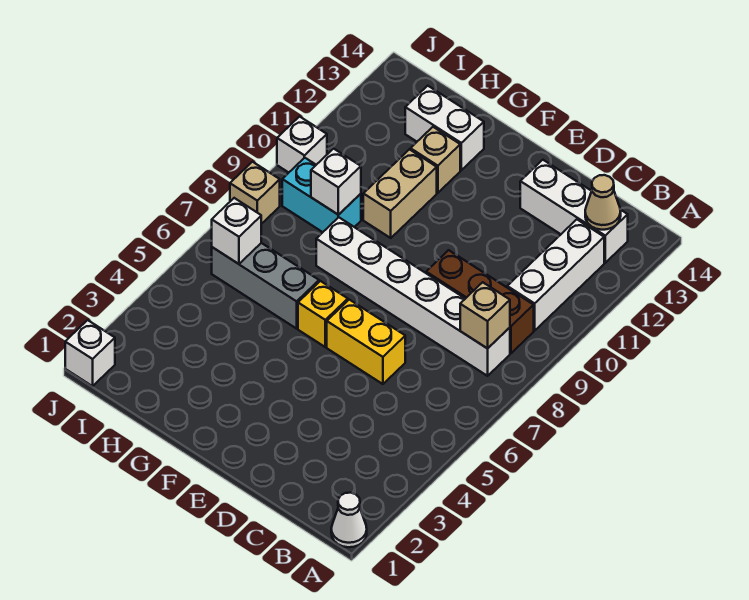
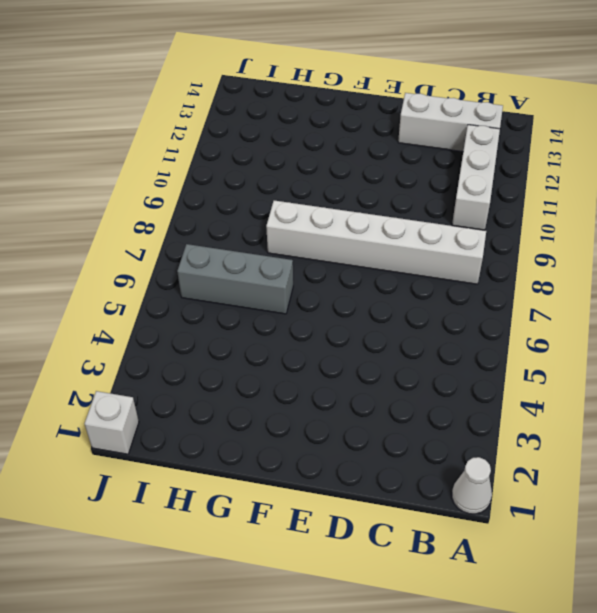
none -> brown 1x3 brick [426,250,534,353]
none -> yellow 1x2 brick [327,300,405,384]
none -> yellow 1x1 brick [298,281,348,347]

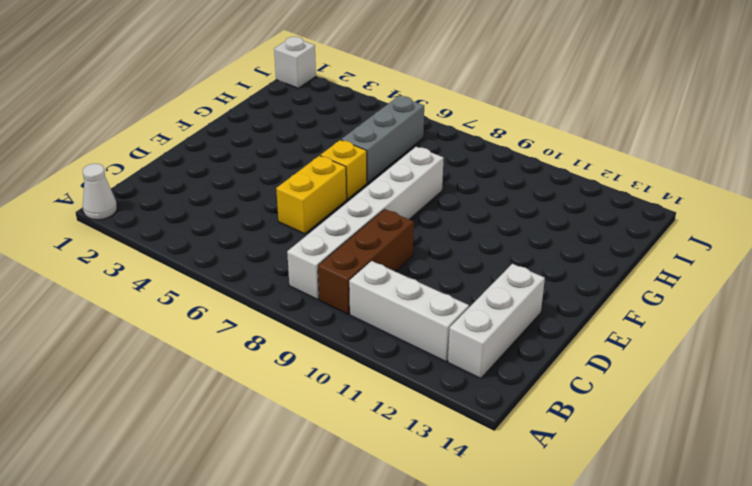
none -> tan 1x2 brick [363,149,437,238]
none -> tan 1x1 brick [411,127,460,193]
none -> white 1x2 brick [405,86,484,170]

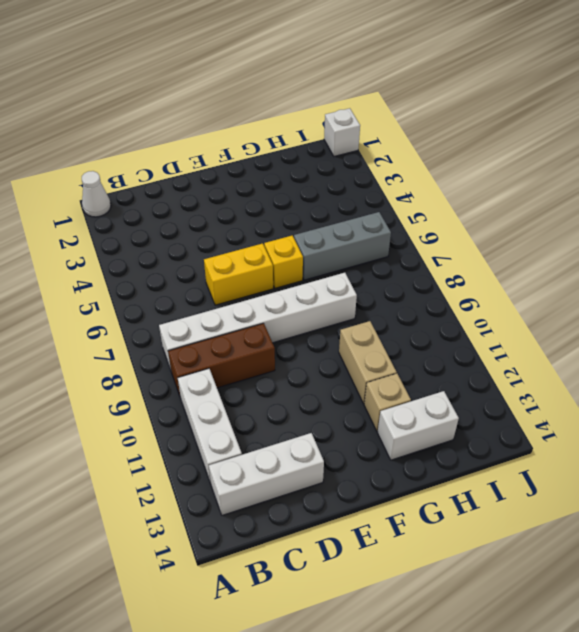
none -> cyan 1x2 brick [282,158,361,232]
none -> tan 1x1 brick [230,162,280,224]
none -> white 1x1 brick [277,117,327,172]

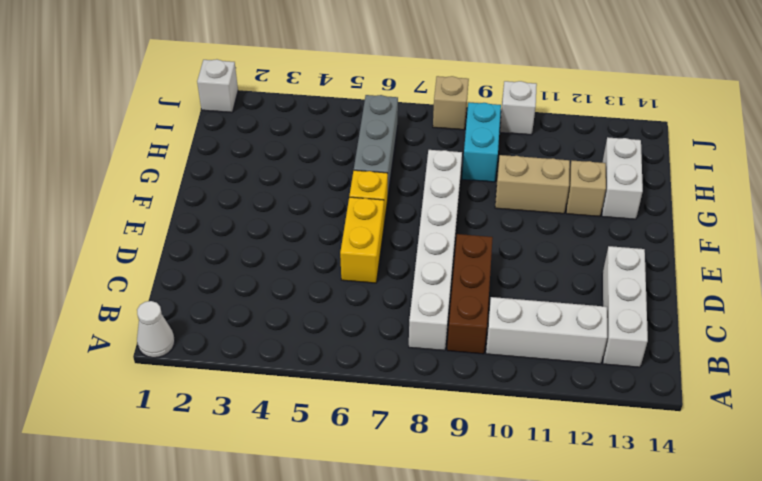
none -> tan 1x1 brick [460,282,510,349]
none -> tan 1x1 cone [585,175,621,230]
none -> white 1x1 brick [311,149,361,215]

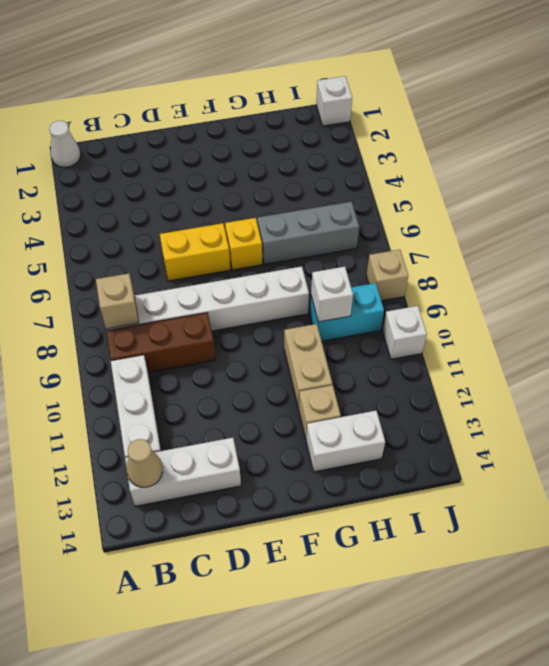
none -> white 1x1 brick [212,198,261,264]

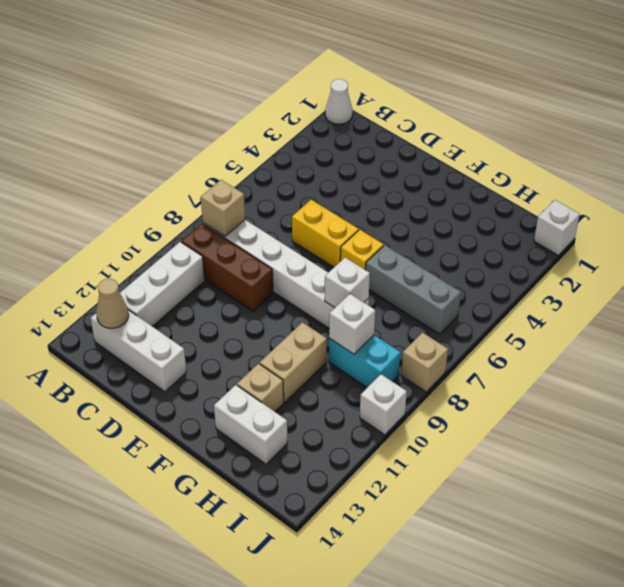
white 1x1 brick [325,258,370,308] -> white 1x1 brick moved to [212,198,261,264]

